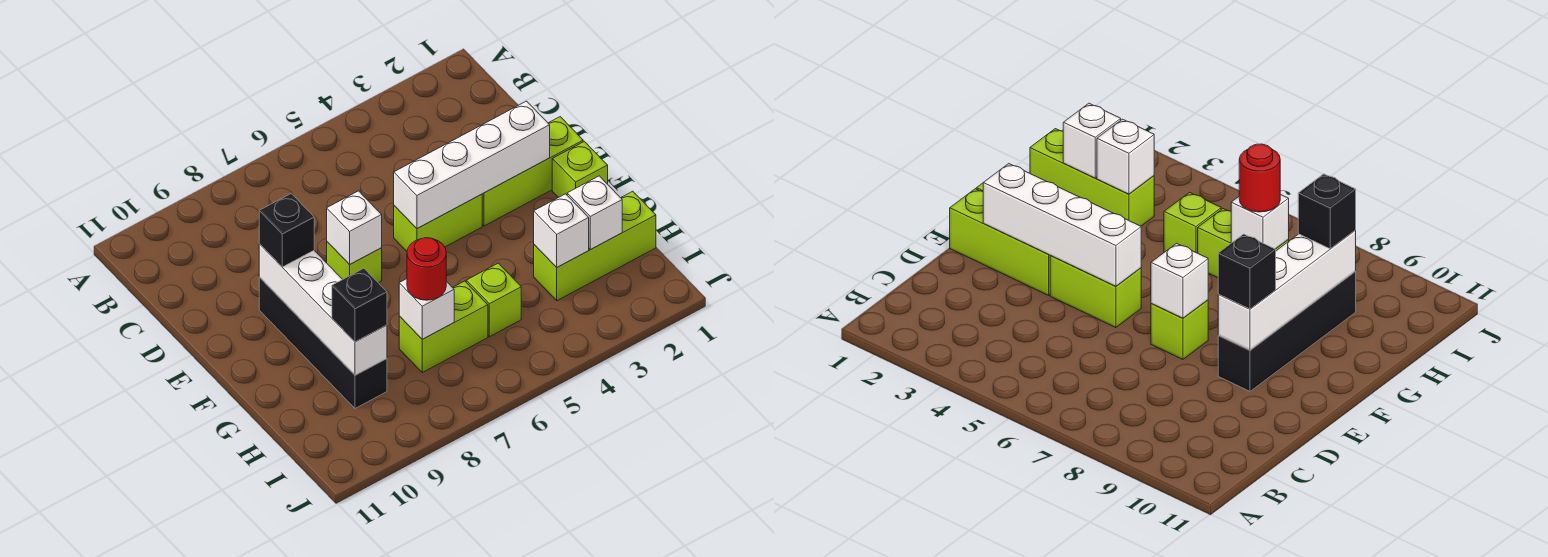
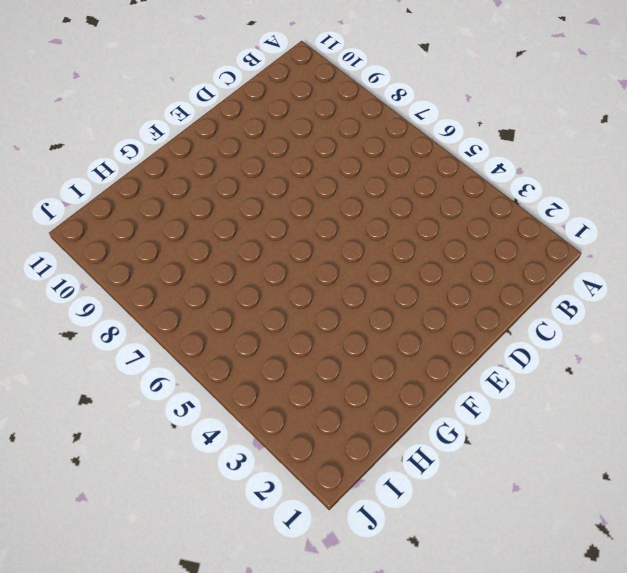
none -> lime 1x3 brick [482,117,583,226]
none -> lime 1x2 brick [394,194,482,251]
none -> lime 1x1 brick [327,242,382,283]

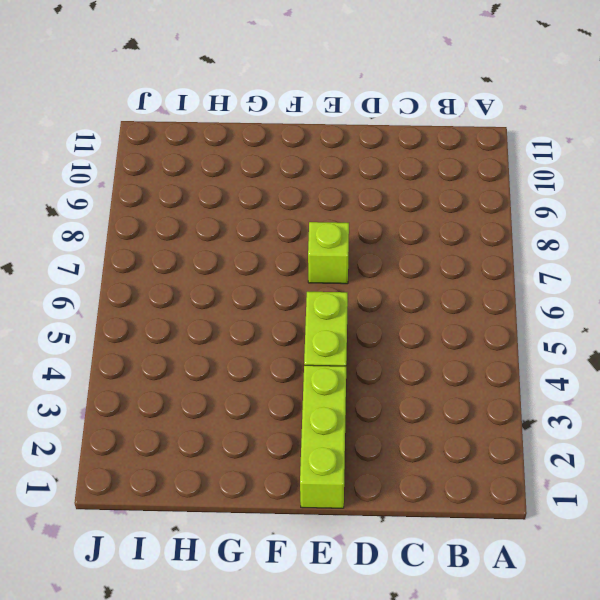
none -> black 1x4 brick [259,277,387,408]
none -> lime 1x1 brick [552,142,608,198]
none -> lime 1x3 brick [534,191,656,301]

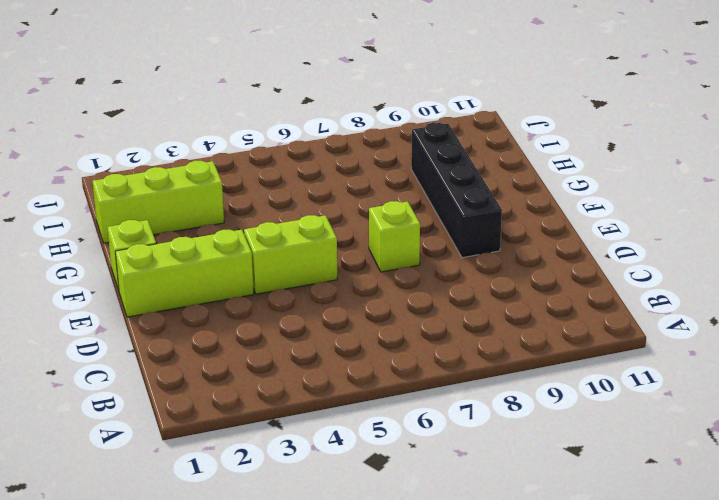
none -> lime 1x1 brick [466,263,521,337]
none -> lime 1x2 brick [399,281,488,372]
none -> white 1x4 brick [394,101,550,229]

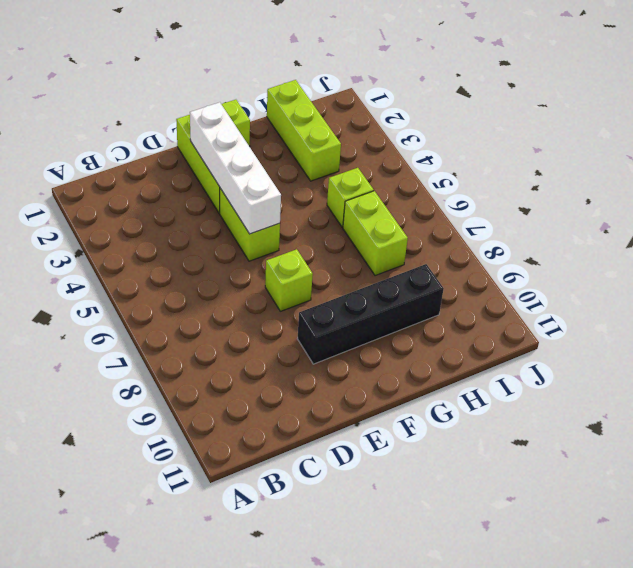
none -> white 1x1 brick [327,191,382,265]
none -> white 1x4 brick [259,244,387,375]
none -> white 1x1 brick [567,176,622,250]

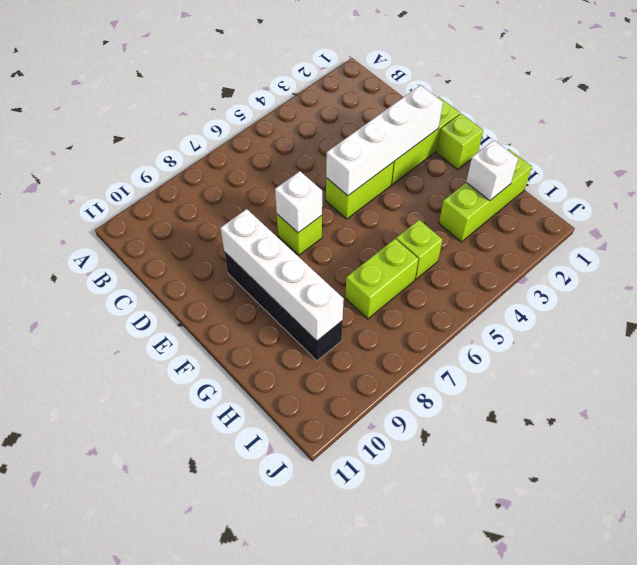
none -> white 1x1 brick [534,194,589,267]
none -> white 1x1 brick [399,279,454,339]
none -> black 1x1 brick [259,194,314,267]

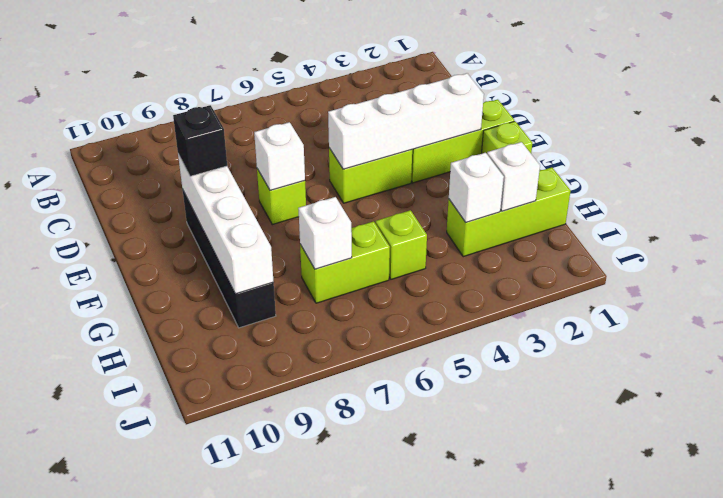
none -> red 1x1 round brick [407,238,446,300]
none -> black 1x1 brick [332,268,387,342]

